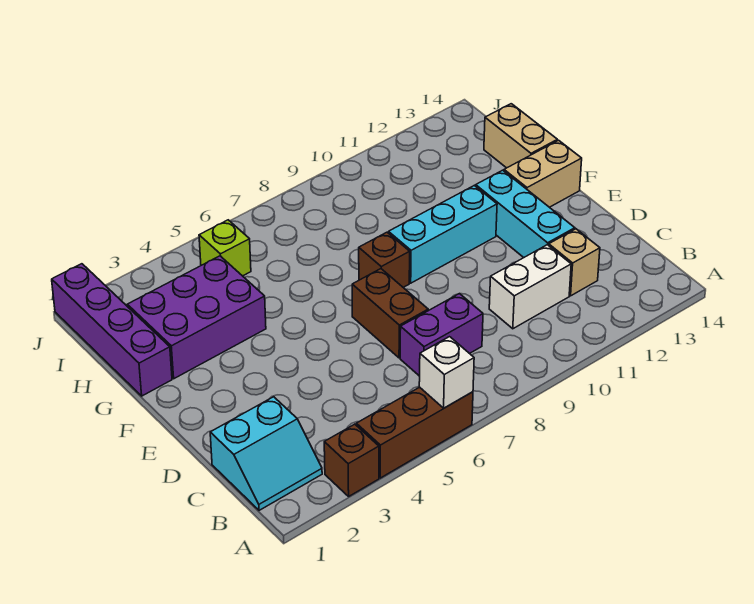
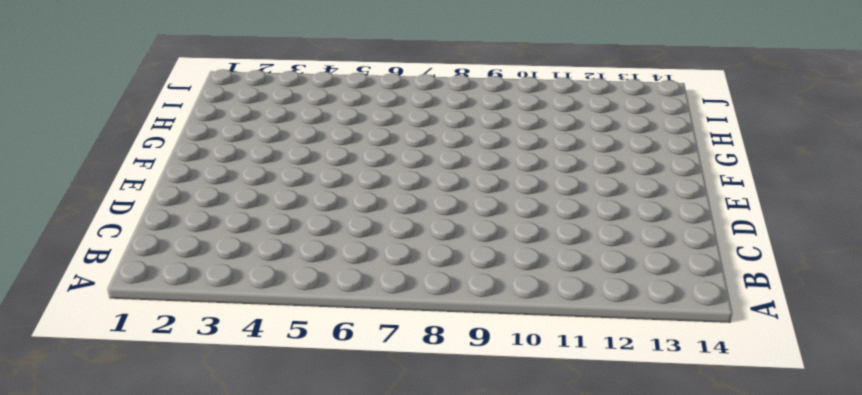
none -> brown 1x1 brick [324,424,379,496]
none -> brown 1x3 brick [356,387,473,478]
none -> cyan 2x2 slope [210,397,322,510]

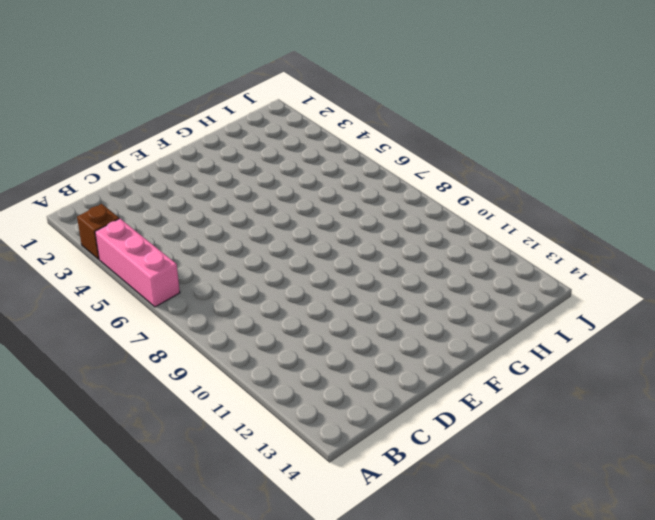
pink 1x3 brick [95,219,180,307] -> brown 1x3 brick [356,387,473,478]
none -> cyan 2x2 slope [210,397,322,510]
none -> purple 1x2 brick [400,294,483,376]
none -> white 1x2 brick [489,245,571,329]

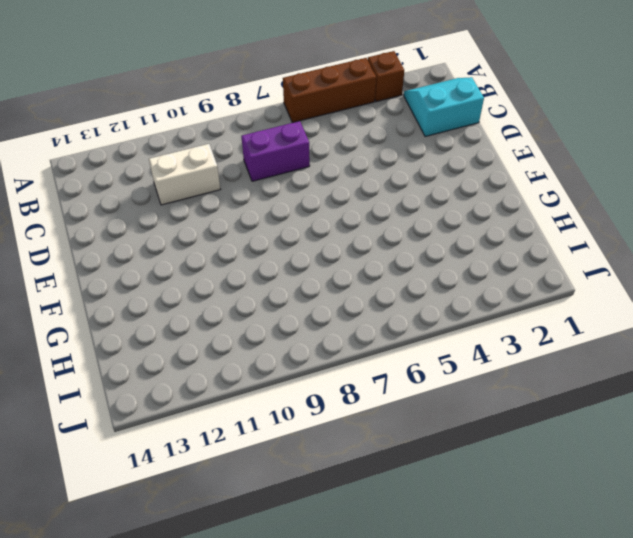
none -> tan 1x1 brick [549,229,600,296]
none -> brown 1x2 brick [352,269,428,358]
none -> cyan 1x3 brick [476,170,575,257]

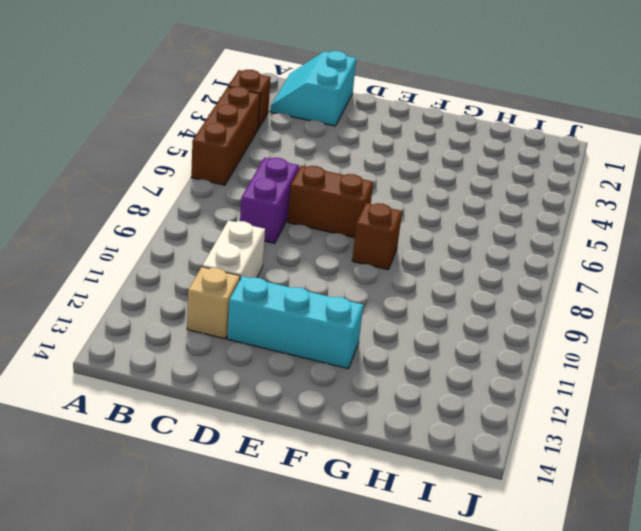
none -> cyan 1x3 brick [388,185,497,283]
none -> tan 1x2 brick [504,140,582,207]
none -> purple 1x4 brick [52,264,172,396]

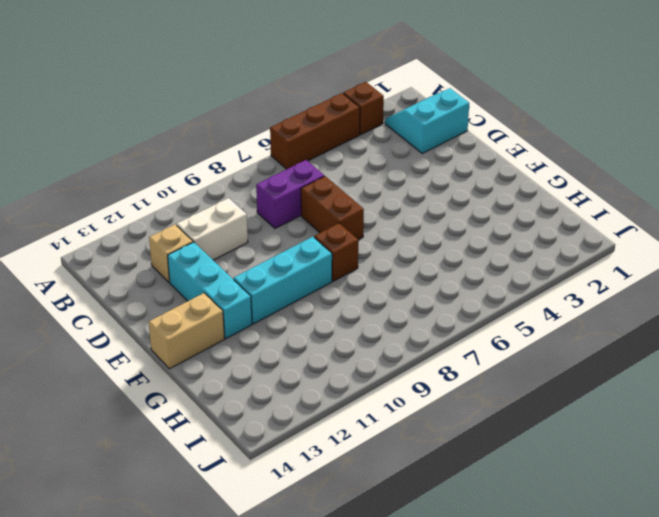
none -> purple 1x4 brick [52,264,172,396]
none -> purple 2x3 brick [127,256,266,379]
none -> tan 1x2 brick [484,104,557,168]

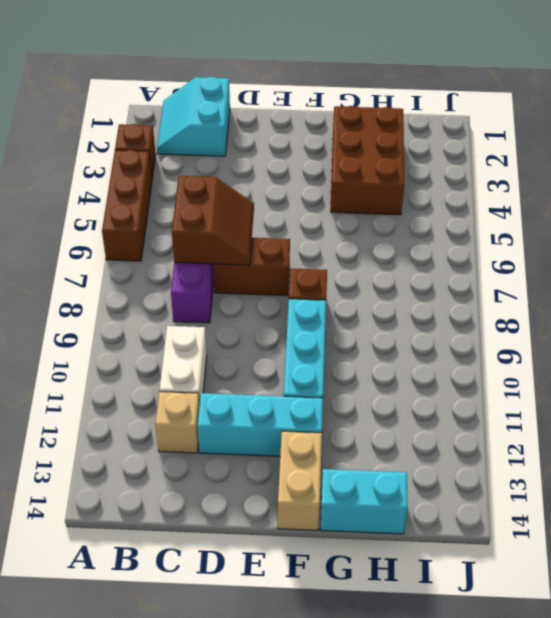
brown 2x2 slope [172,176,254,265] -> none
brown 2x3 brick [331,106,404,215] -> purple 2x3 brick [127,256,266,379]
cyan 1x2 brick [320,469,407,534] -> tan 1x2 brick [484,104,557,168]
none -> purple 1x4 brick [52,264,172,396]
none -> lime 1x1 brick [199,220,251,276]
none -> white 1x1 brick [419,337,474,408]

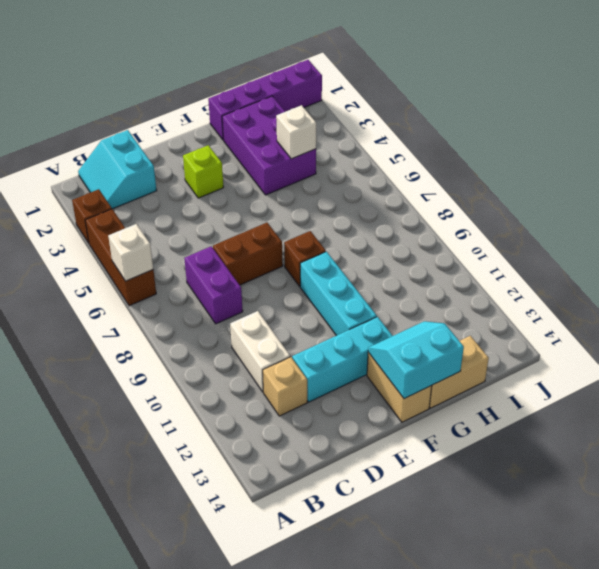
lime 1x1 brick [183,145,223,198] -> lime 1x1 brick moved to [199,220,251,276]
cyan 2x2 slope [368,321,464,399] -> none
white 1x1 brick [276,105,316,159] -> none

